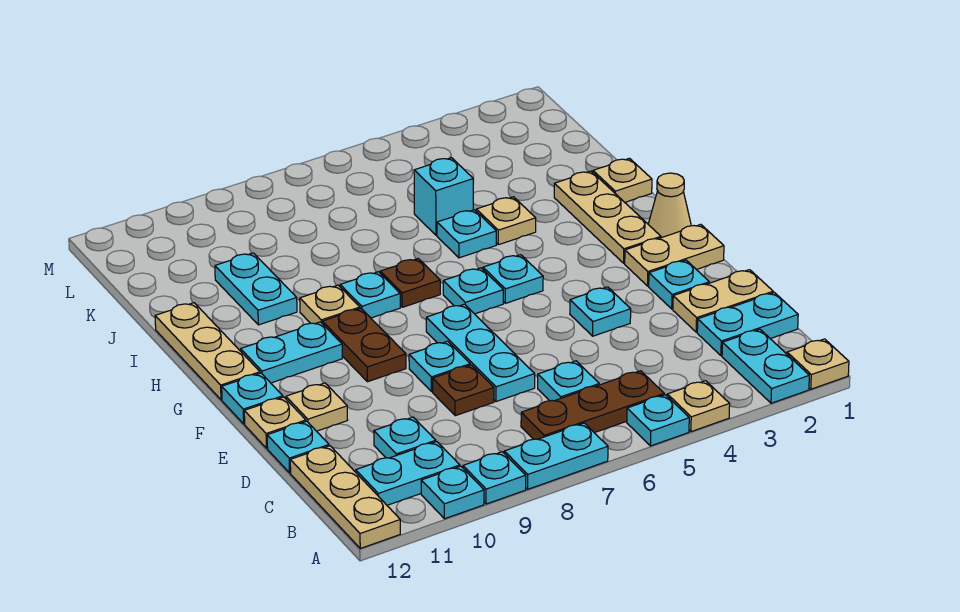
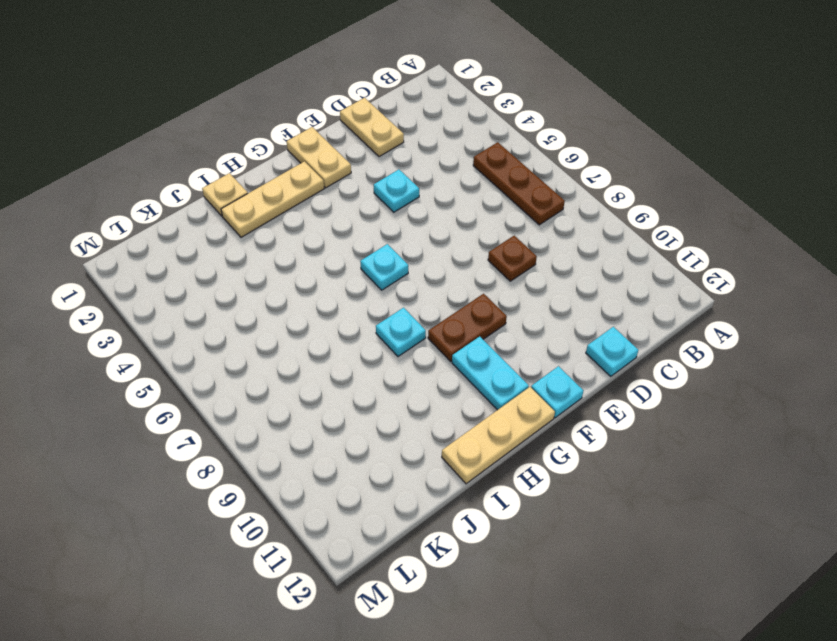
none -> tan 1x1 plate [787,339,849,389]
none -> cyan 1x2 plate [722,329,809,403]
none -> tan 1x1 plate [667,381,730,432]
none -> cyan 1x1 plate [627,395,689,446]

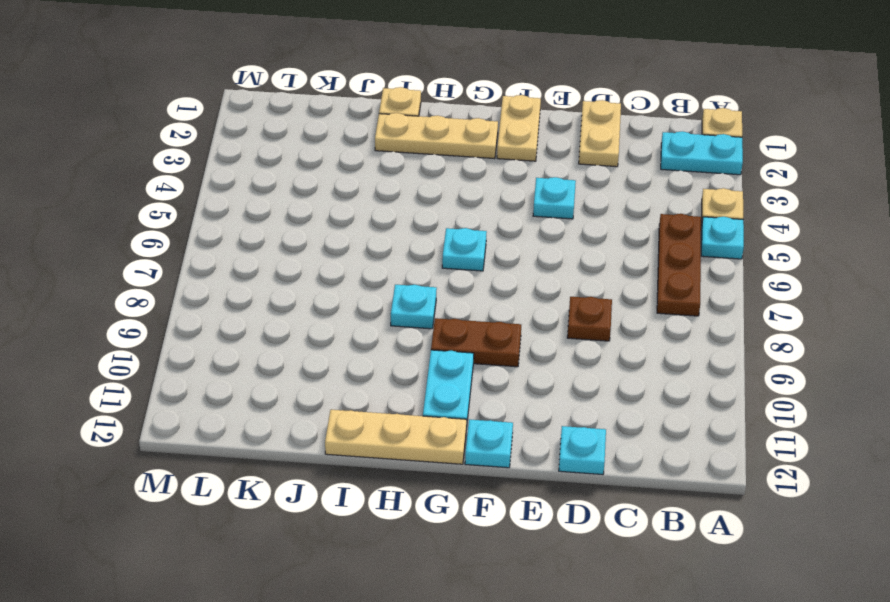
none -> cyan 1x2 plate [504,423,608,489]
none -> cyan 1x1 plate [463,452,526,504]
none -> cyan 1x1 plate [421,466,484,519]
none -> tan 1x3 plate [290,446,400,548]

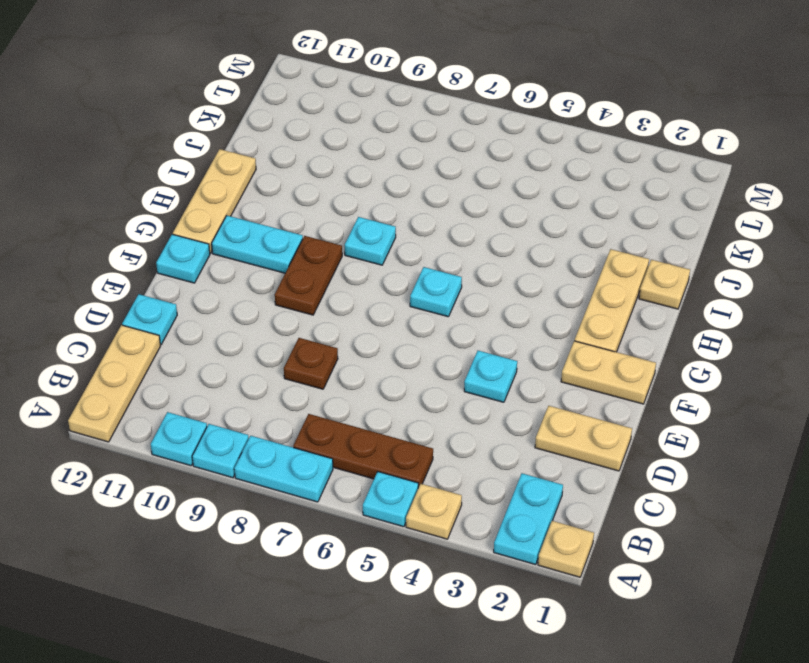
none -> cyan 1x2 plate [356,442,460,505]
none -> cyan 1x2 plate [697,292,798,356]
none -> cyan 1x1 plate [538,361,599,401]
none -> cyan 1x1 plate [374,417,436,458]

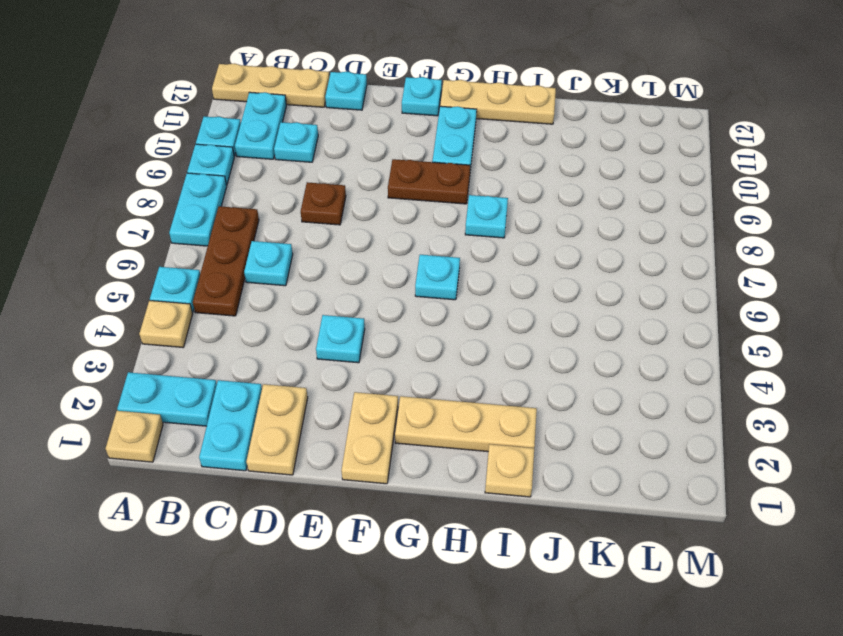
none -> cyan 1x3 plate [426,304,535,402]
none -> cyan 1x1 plate [649,260,709,309]
none -> cyan 1x1 plate [409,341,470,391]
none -> tan 1x1 plate [286,383,347,431]

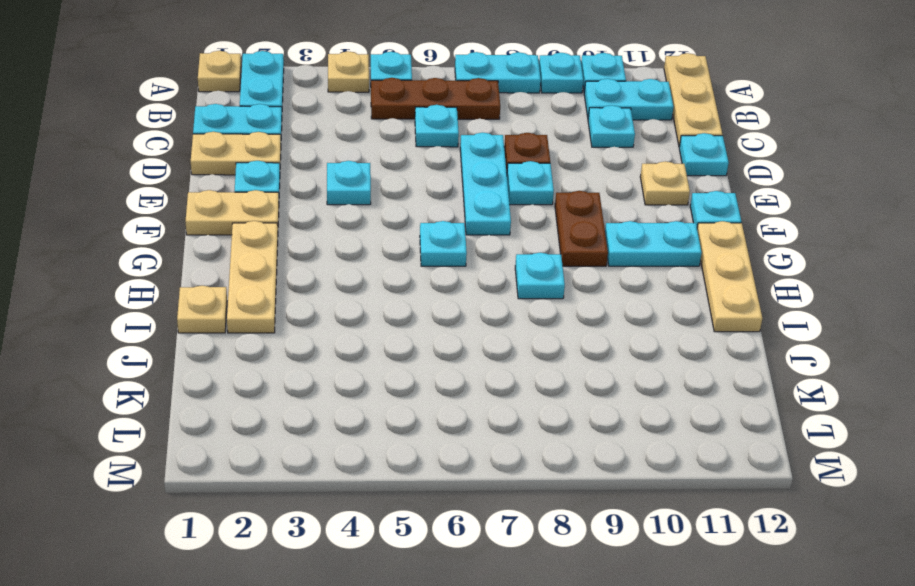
none -> tan 1x1 plate [244,397,306,448]
none -> tan 1x1 cone [648,173,691,238]
none -> cyan 1x1 plate [483,255,543,303]
none -> brown 1x1 plate [380,259,440,307]

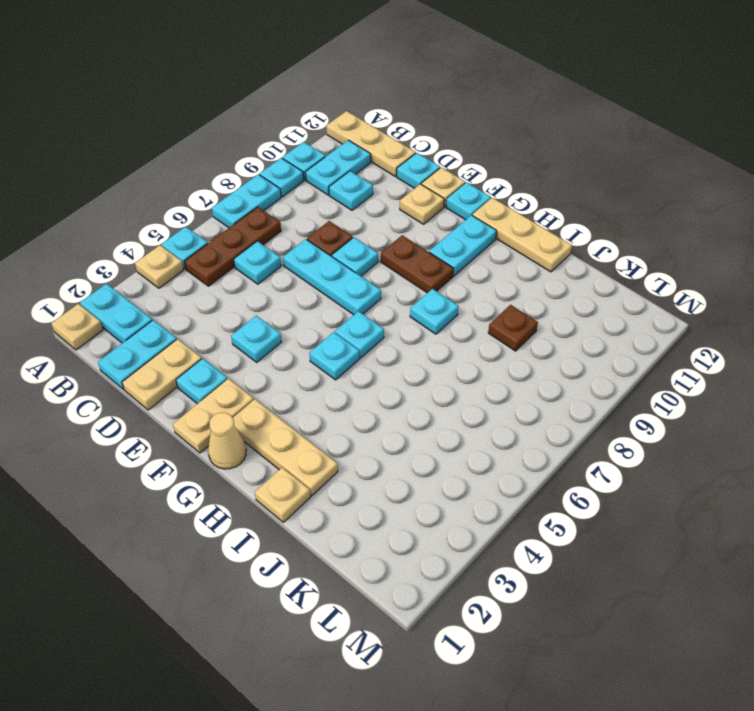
brown 1x1 plate [488,305,538,351] -> brown 1x1 plate moved to [380,259,440,307]
none -> tan 1x1 plate [300,285,360,324]
none -> tan 1x1 plate [476,197,536,245]
none -> cyan 1x1 plate [437,210,496,258]
none -> cyan 1x2 plate [215,253,297,325]

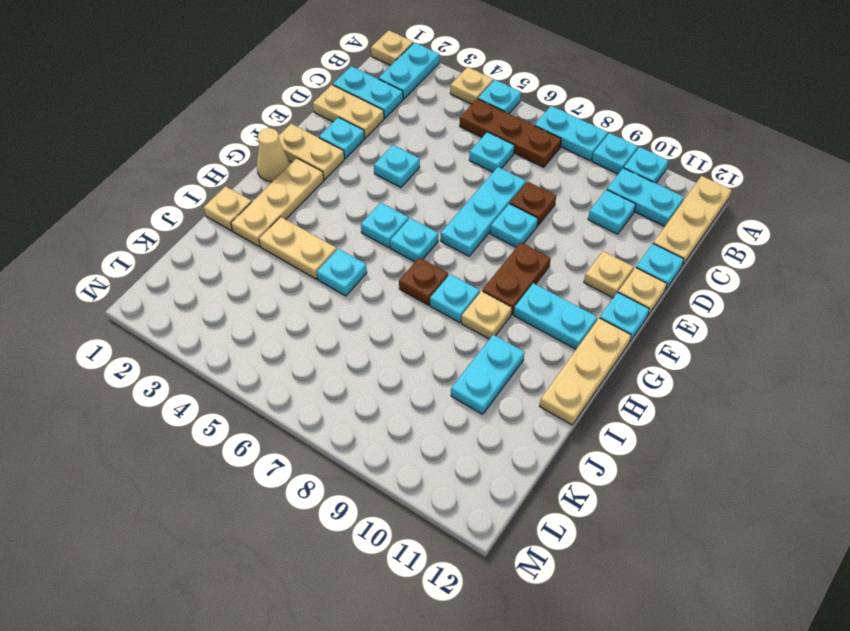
tan 1x2 plate [259,217,337,279] -> tan 1x1 plate [476,197,536,245]
none -> cyan 1x1 brick [414,158,473,235]

